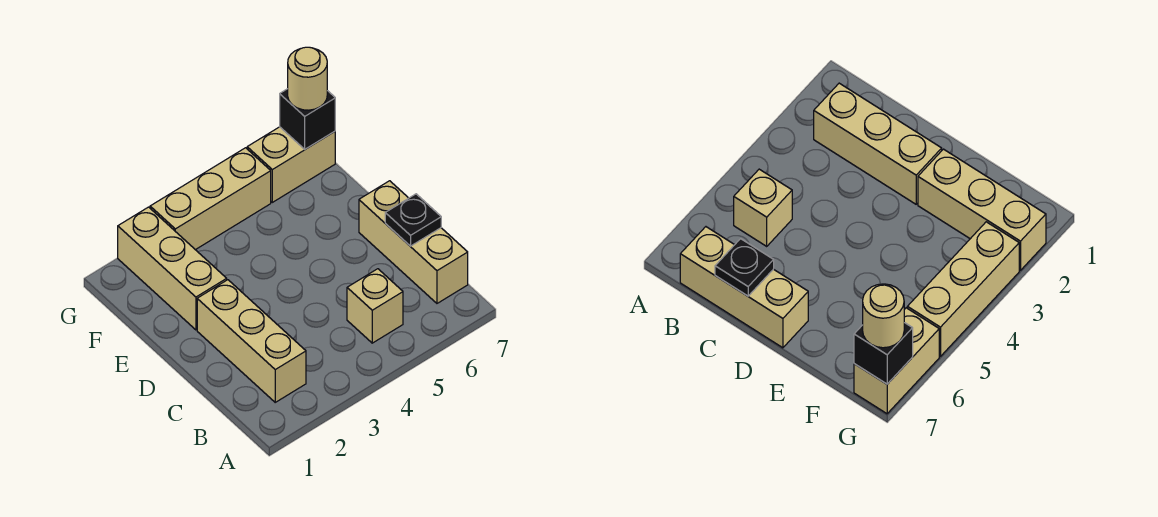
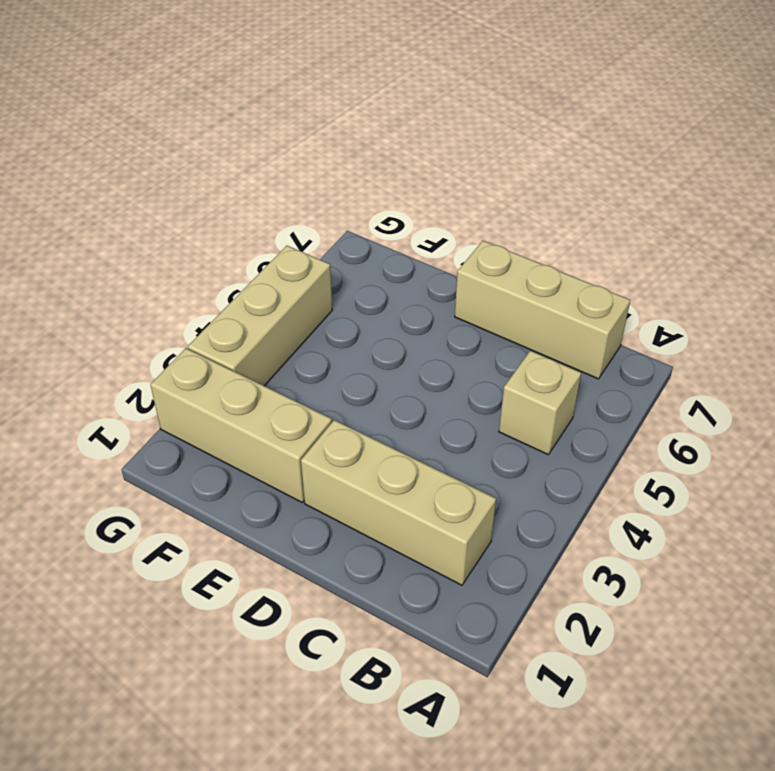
none -> tan 1x2 brick [247,127,335,202]
none -> black 1x1 plate [385,194,441,246]

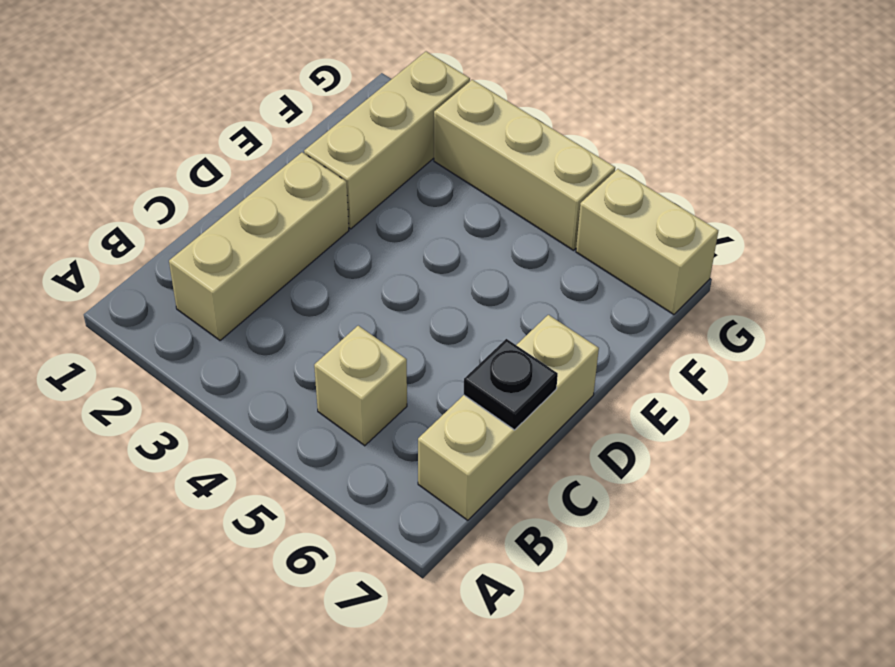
none -> black 1x1 brick [280,89,335,149]
none -> tan 1x1 round brick [288,47,327,110]

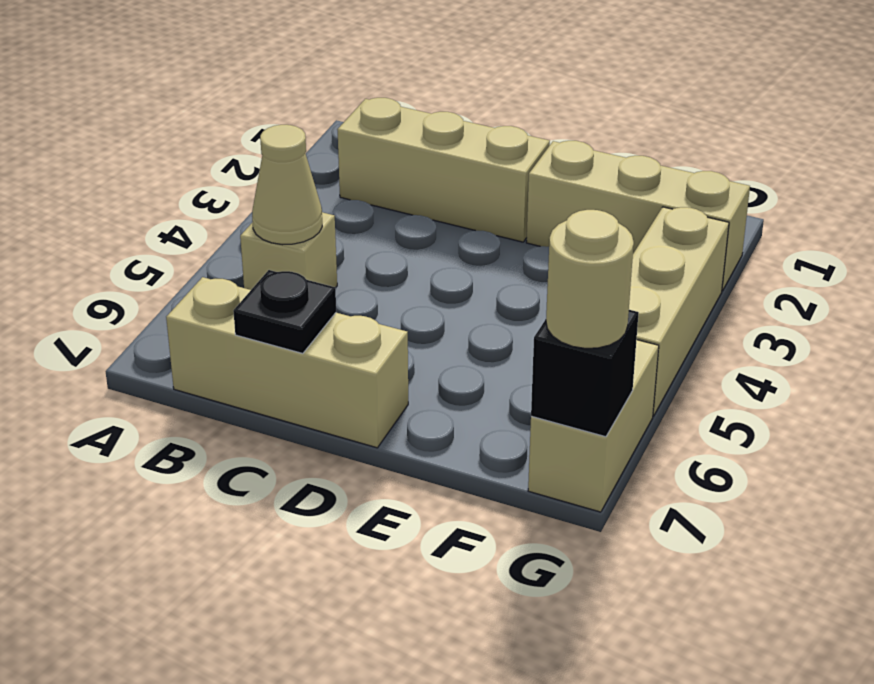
tan 1x1 cone [252,125,322,245] -> none

